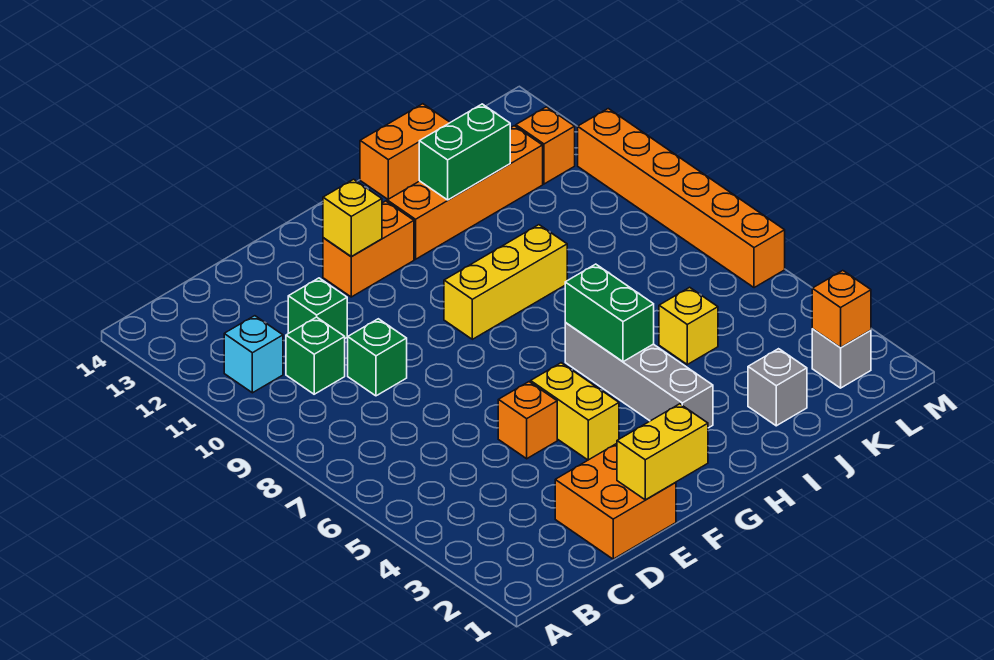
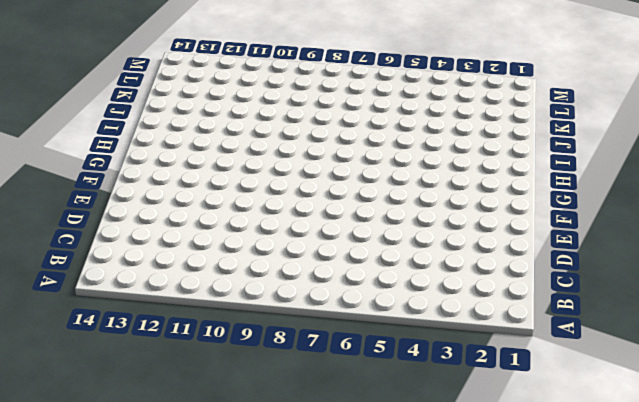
none -> cyan 1x1 brick [224,316,283,393]
none -> green 1x1 brick [286,317,345,394]
none -> orange 2x2 brick [555,444,676,559]

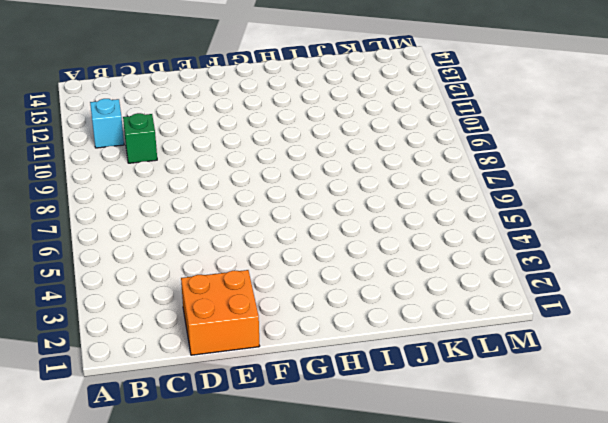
none -> green 1x1 brick [348,319,407,396]
none -> green 1x1 brick [288,278,347,338]
none -> orange 1x1 brick [498,382,557,459]

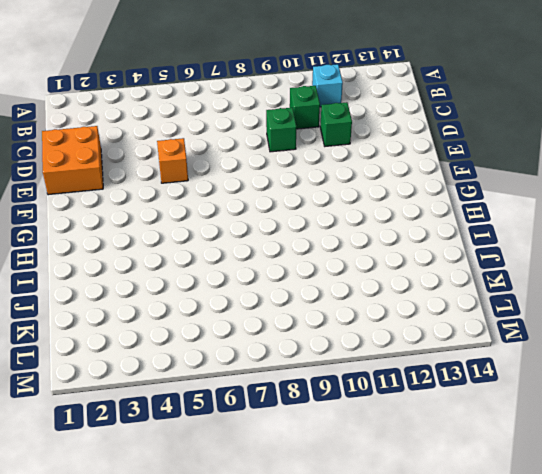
none -> yellow 1x2 brick [531,363,619,460]
none -> orange 1x2 brick [323,201,414,297]
none -> yellow 1x3 brick [444,225,567,339]

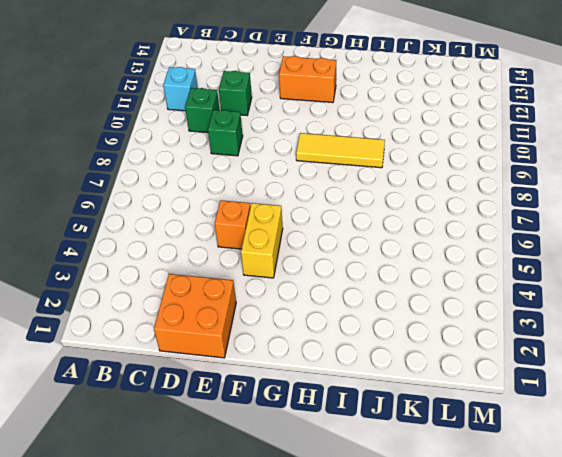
yellow 1x3 tile [296,133,385,168] -> yellow 1x3 brick [444,225,567,339]
none -> grey 1x4 brick [565,322,713,428]
none -> orange 1x4 brick [387,126,543,259]
none -> orange 1x2 brick [360,104,450,199]

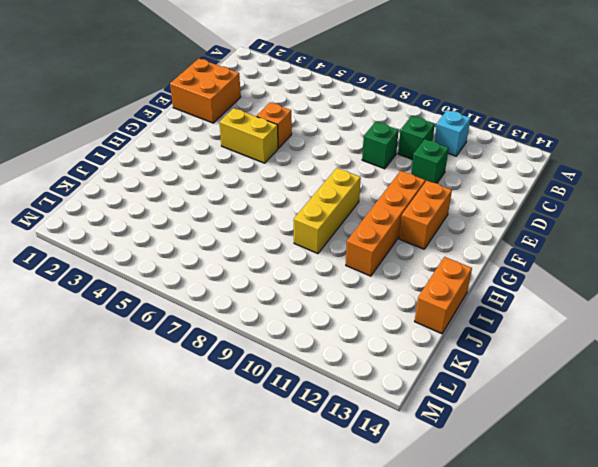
orange 1x4 brick [346,171,425,276] -> orange 1x4 brick moved to [387,126,543,259]
none -> grey 1x4 brick [565,322,713,428]
none -> grey 1x1 brick [748,349,807,426]
none -> yellow 1x1 brick [659,287,718,364]

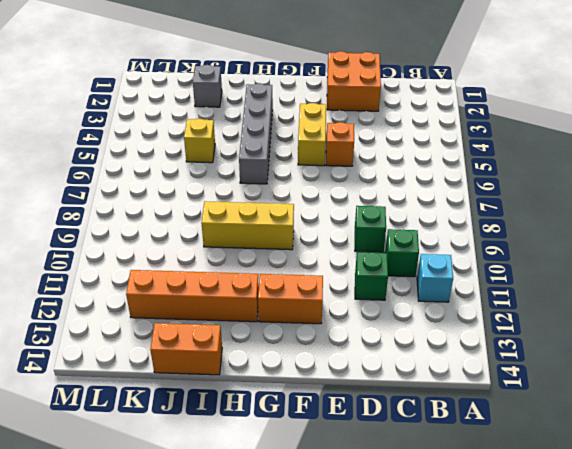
none -> grey 1x1 brick [812,329,871,388]
none -> orange 1x1 brick [516,107,575,184]
none -> orange 1x6 brick [578,109,785,288]

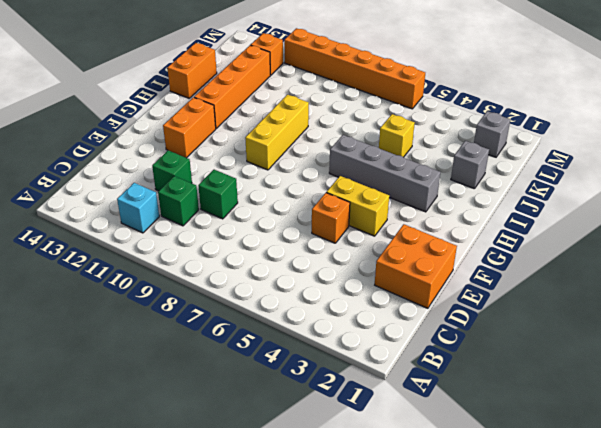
none -> yellow 1x2 brick [617,404,708,500]
none -> yellow 1x1 brick [323,179,382,257]
none -> green 1x2 brick [565,264,654,362]

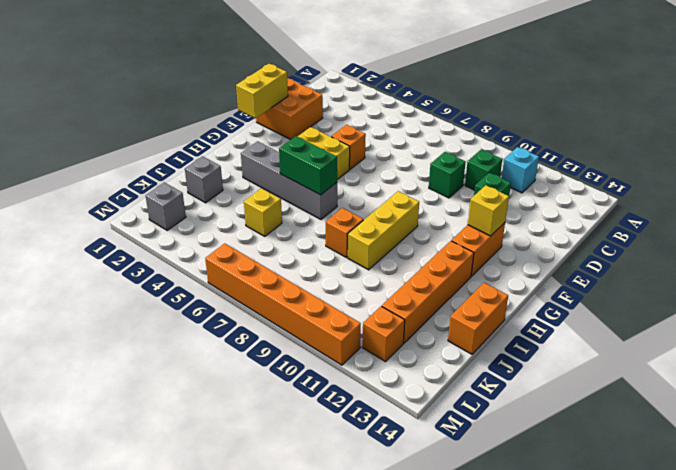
orange 1x1 brick [326,208,363,257] -> orange 1x1 brick moved to [812,271,871,348]
none -> green 1x2 brick [419,104,510,200]

